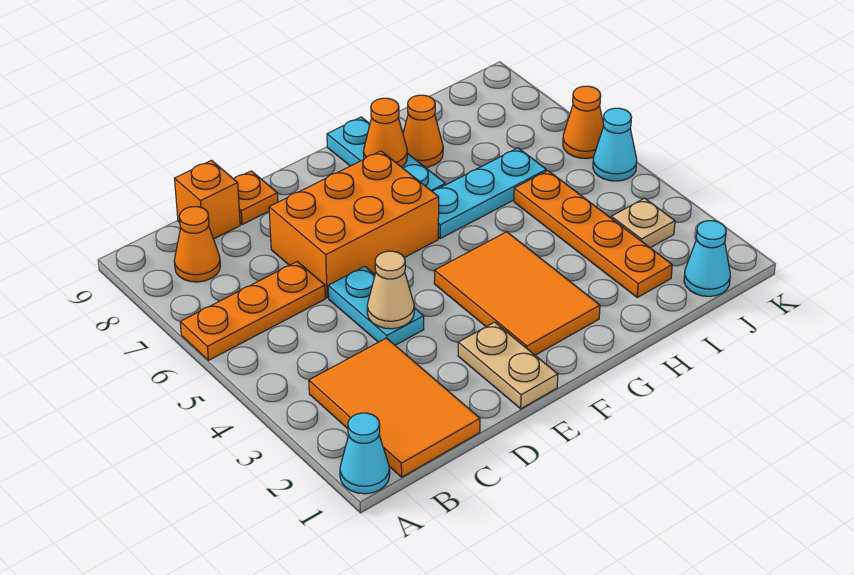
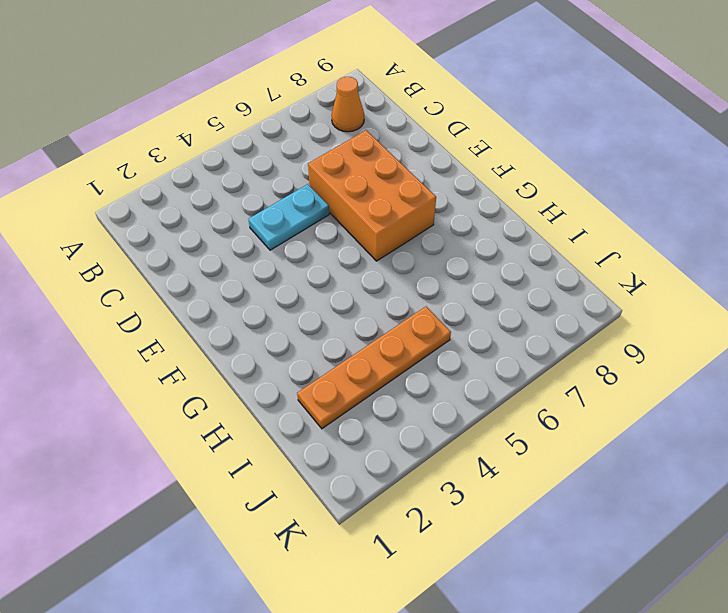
none -> cyan 1x1 cone [340,413,390,494]
none -> orange 1x3 plate [180,262,325,360]
none -> orange 2x3 tile [309,338,480,477]

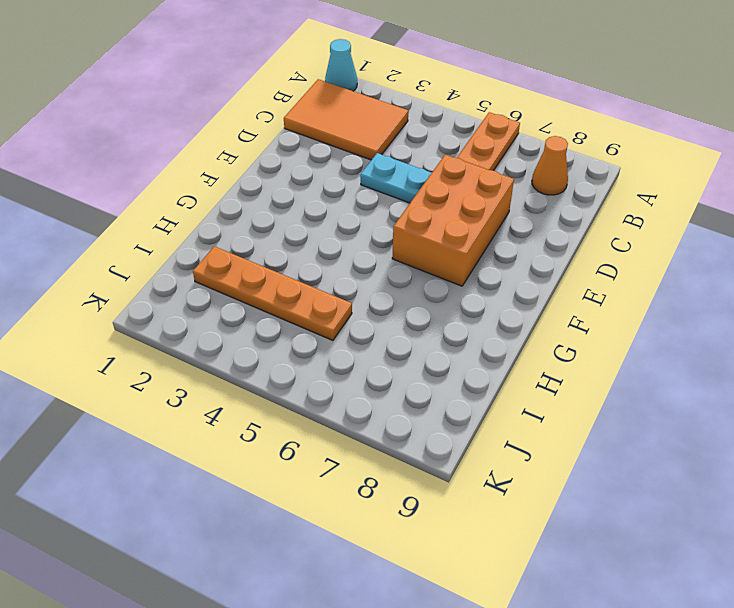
none -> orange 1x1 brick [175,160,240,239]
none -> orange 1x1 plate [234,171,278,225]
none -> tan 1x2 plate [458,322,558,409]

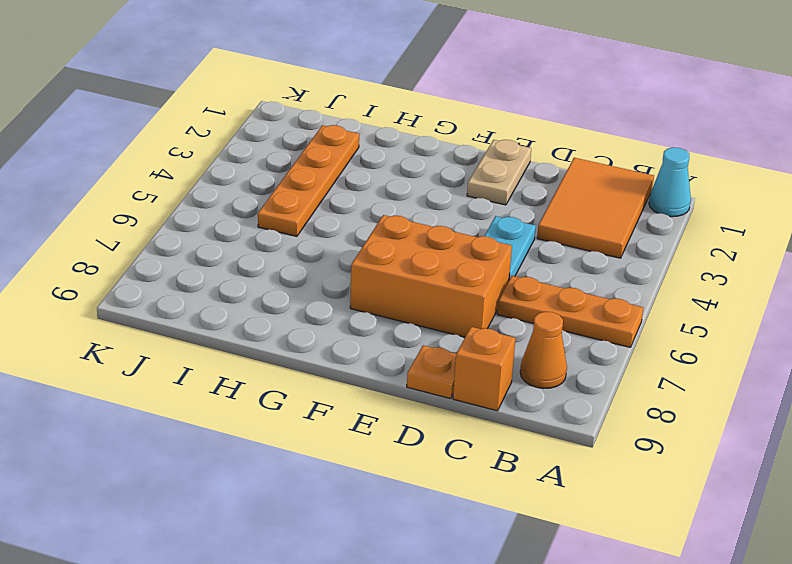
none -> orange 2x3 tile [434,232,600,355]
none -> cyan 1x3 plate [432,148,546,238]
none -> cyan 1x3 plate [327,117,445,191]

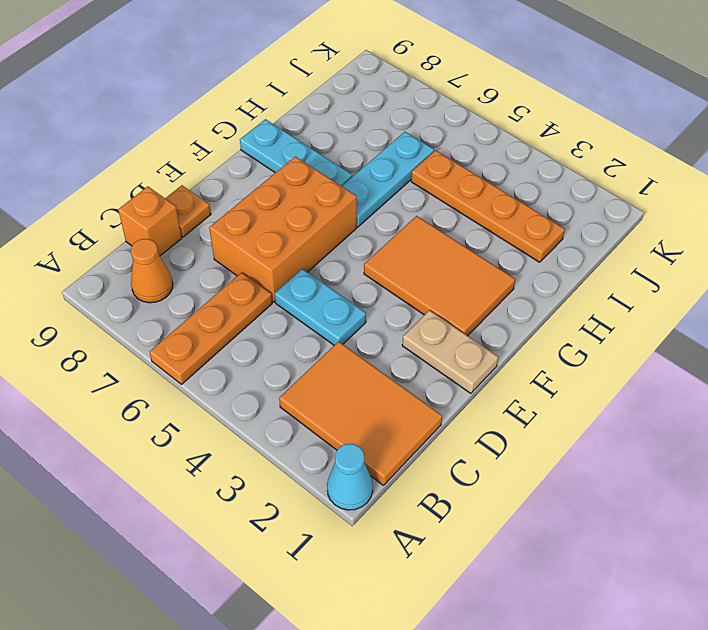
none -> orange 1x1 cone [403,95,443,167]
none -> cyan 1x1 cone [684,221,730,296]
none -> tan 1x1 plate [611,198,675,248]

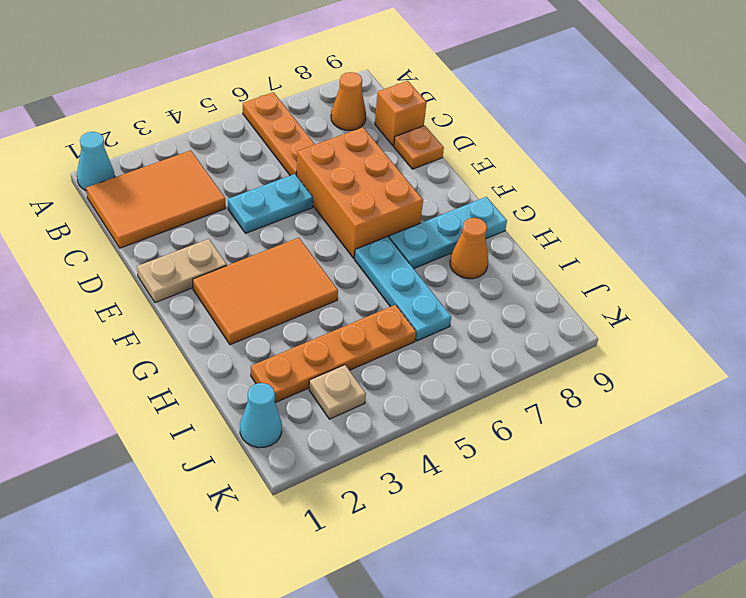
none -> cyan 1x1 cone [593,108,637,181]
none -> orange 1x1 cone [563,86,604,158]
none -> tan 1x1 cone [367,251,414,329]

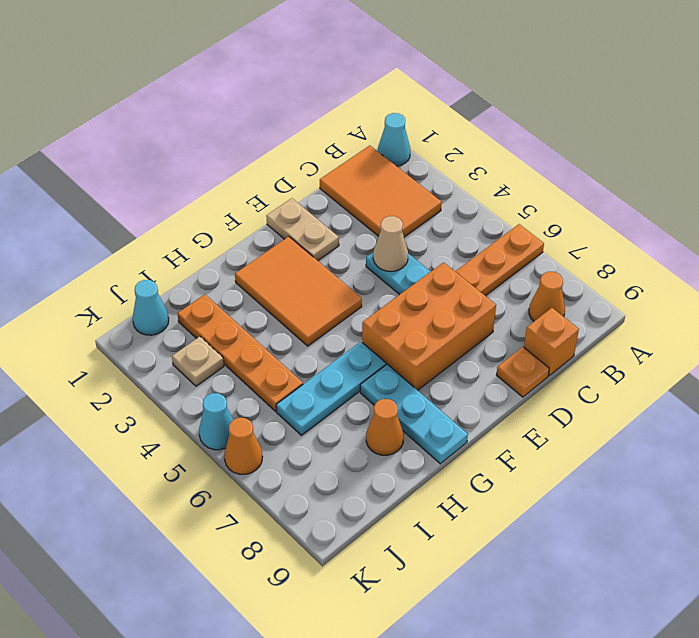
none -> orange 1x1 cone [363,98,407,167]

